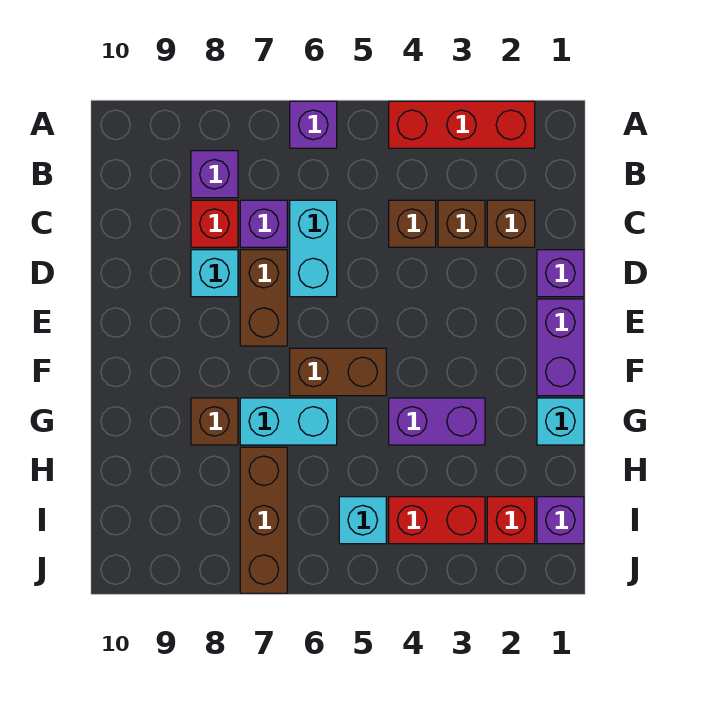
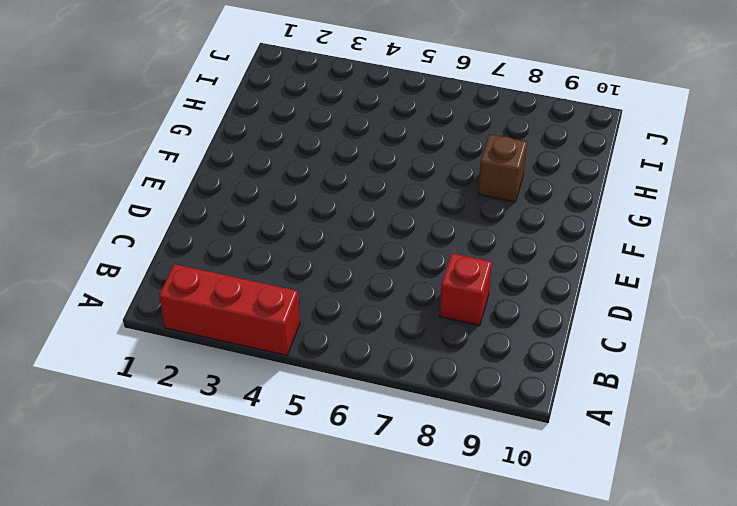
none -> purple 1x1 brick [290,101,337,148]
none -> purple 1x1 brick [191,151,238,198]
none -> brown 1x1 brick [487,200,535,247]

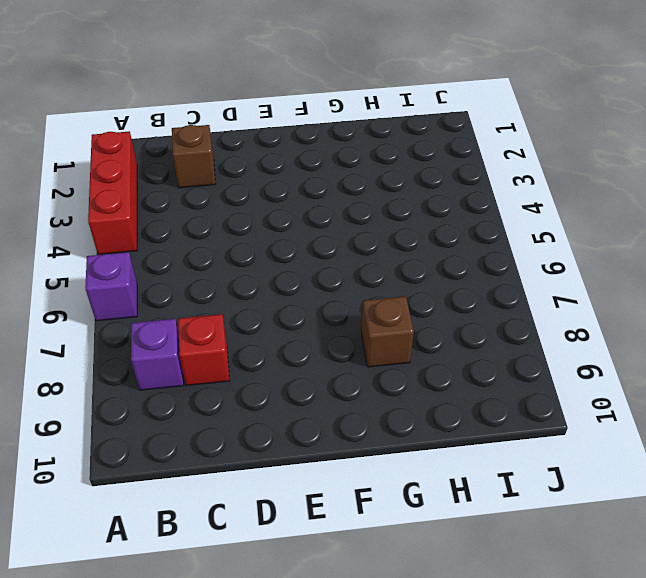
none -> brown 1x1 brick [438,200,485,247]
none -> brown 1x1 brick [389,200,436,247]
none -> cyan 1x2 brick [290,200,337,297]

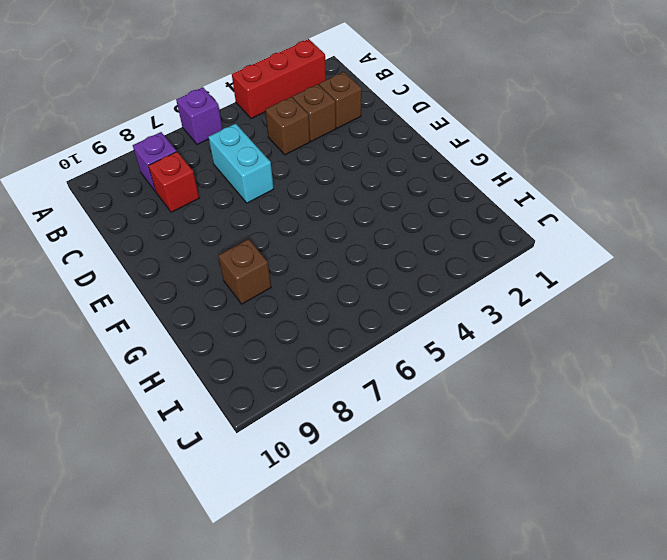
none -> purple 1x1 brick [240,200,287,247]
none -> purple 1x1 brick [537,250,584,297]
none -> brown 1x2 brick [240,250,287,346]

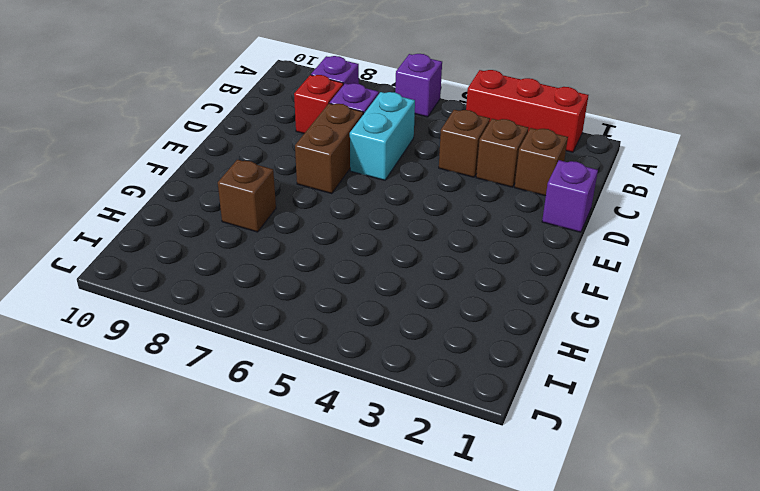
none -> cyan 1x1 brick [191,250,238,297]
none -> purple 1x2 brick [537,299,584,396]
none -> brown 1x2 brick [290,348,386,396]

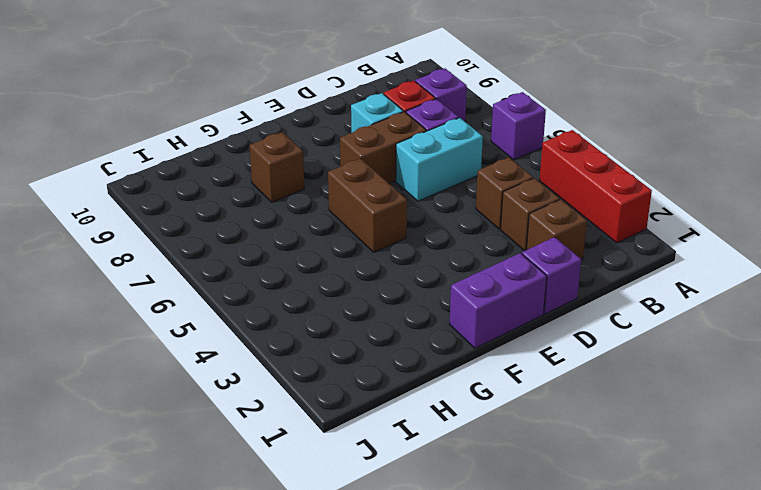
none -> cyan 1x1 brick [537,398,584,445]
none -> purple 1x2 brick [389,398,485,445]
none -> cyan 1x2 brick [240,398,337,445]

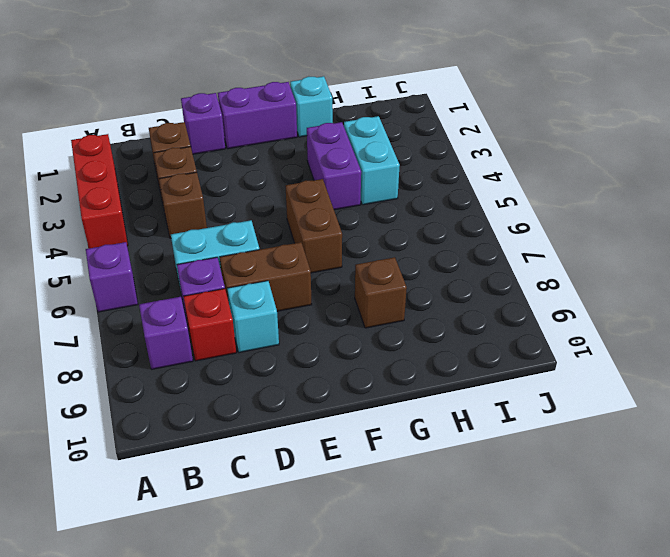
cyan 1x2 brick [344,116,400,205] -> cyan 1x2 brick moved to [240,398,337,445]
none -> brown 1x3 brick [240,447,287,593]
none -> purple 1x1 brick [537,497,584,544]
none -> red 1x1 brick [487,497,535,544]

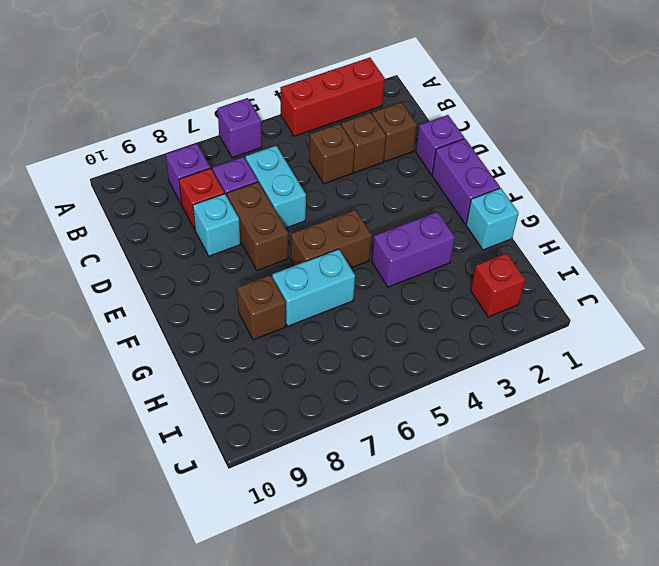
none -> brown 1x3 brick [240,447,287,593]
none -> purple 1x1 brick [537,497,584,544]
none -> red 1x2 brick [389,497,485,544]

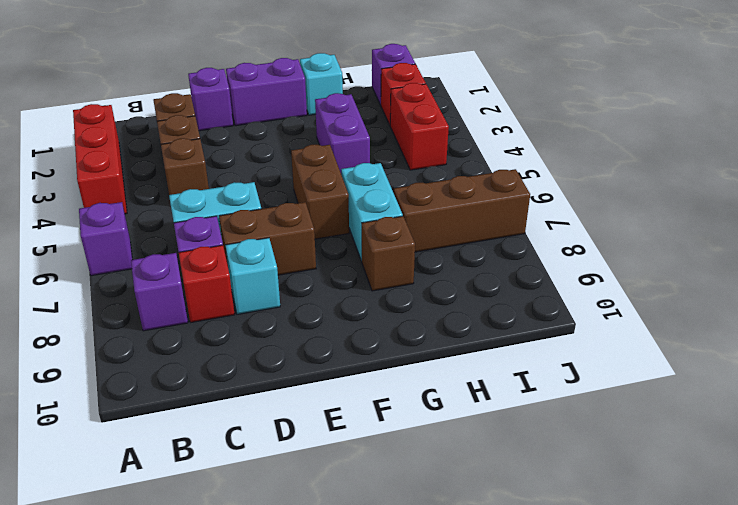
none -> cyan 1x1 brick [339,497,386,544]

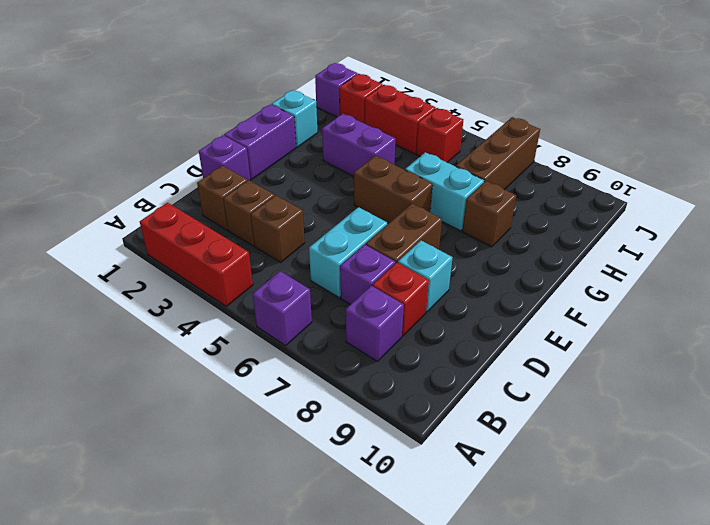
red 1x1 brick [416,108,463,162] -> cyan 1x1 brick [339,497,386,544]

